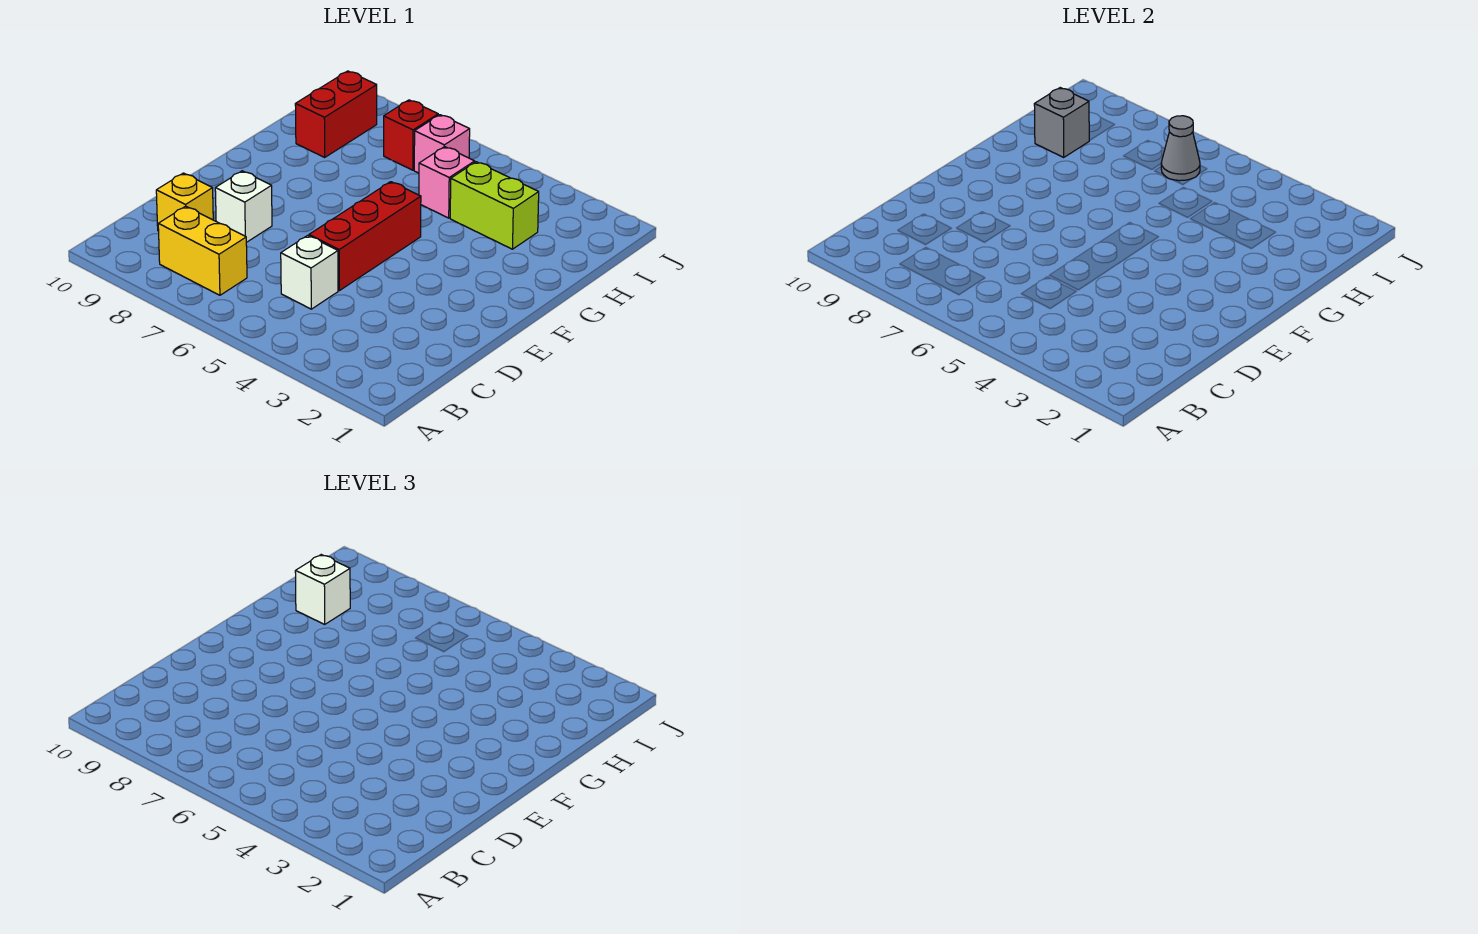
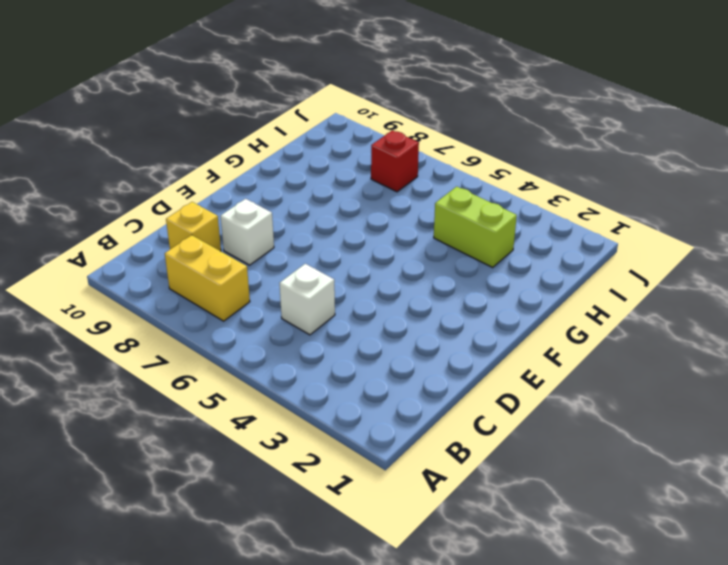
none -> red 1x3 brick [309,182,421,291]
none -> pink 1x1 brick [419,147,475,218]
none -> red 1x2 brick [295,71,377,157]

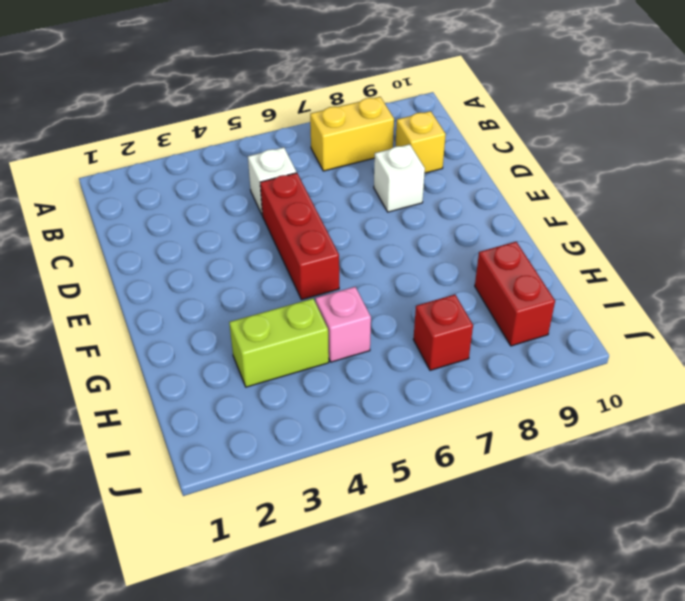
none -> pink 1x1 brick [414,115,470,173]
none -> grey 1x1 brick [1034,88,1090,157]
none -> grey 1x1 cone [1161,116,1200,181]

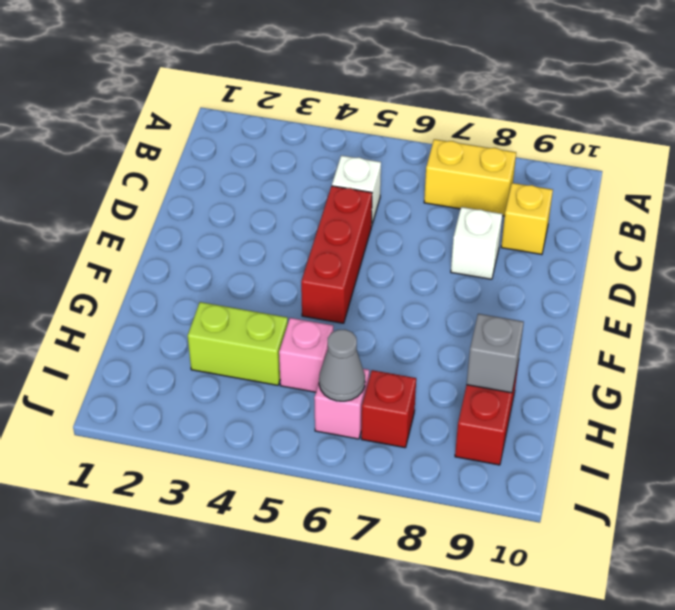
none -> white 1x1 brick [295,555,350,624]

